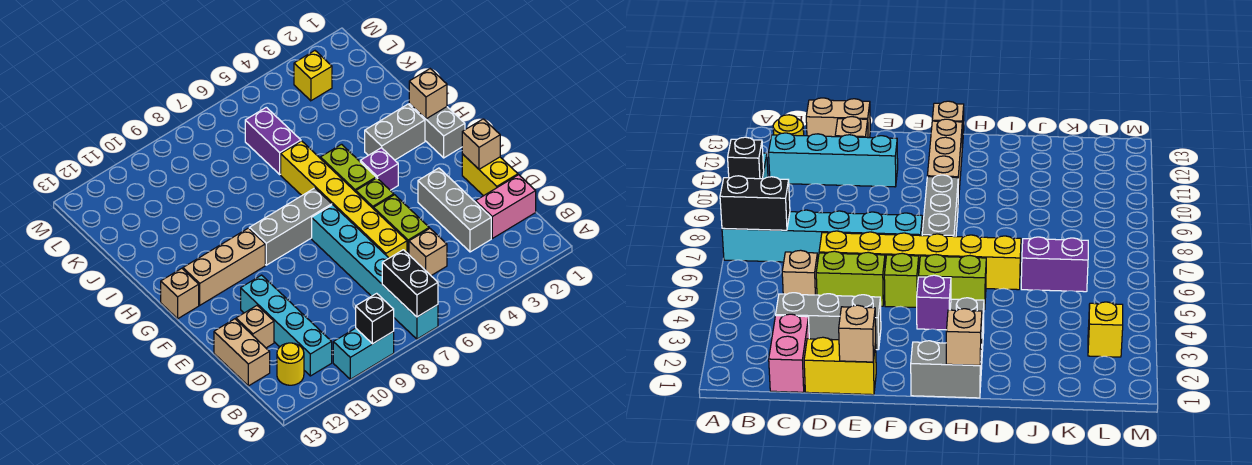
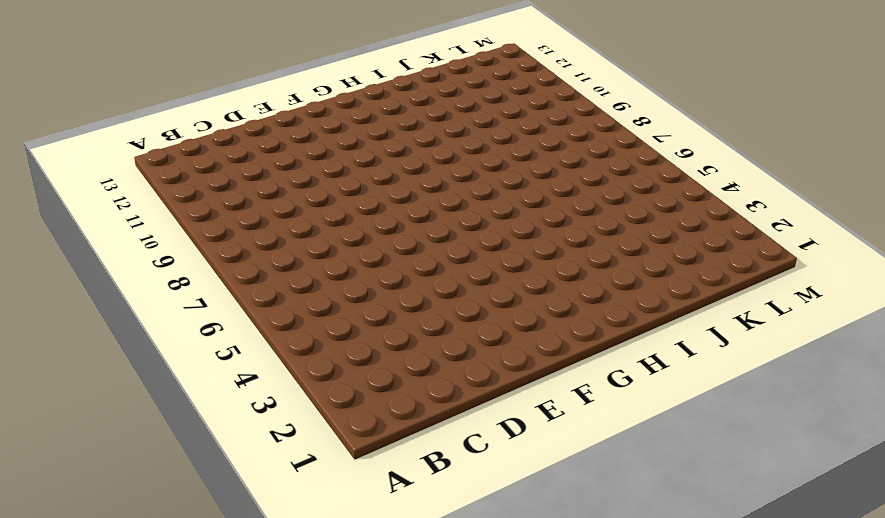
none -> cyan 1x6 brick [312,205,438,339]
none -> cyan 1x2 brick [333,328,394,379]
none -> cyan 1x4 brick [241,275,332,376]

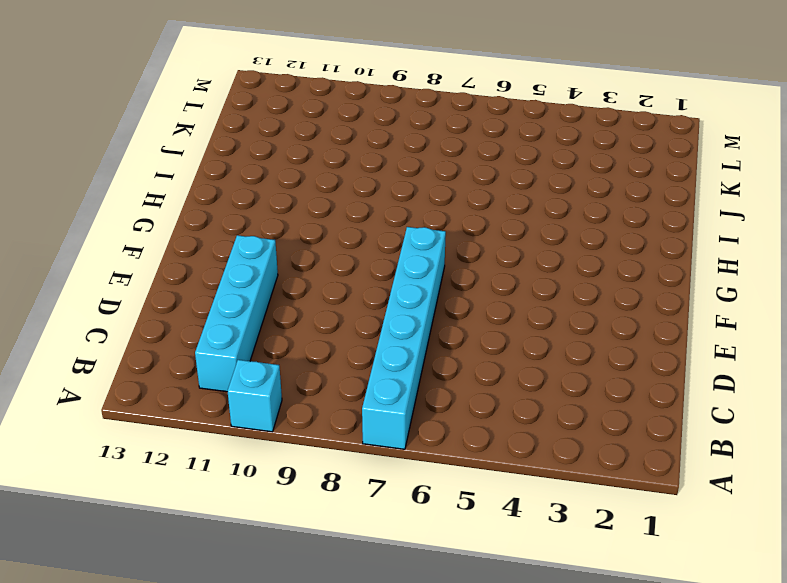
cyan 1x1 brick [227,360,282,432] -> cyan 1x2 brick [333,328,394,379]
none -> yellow 1x1 round brick [277,343,304,385]
none -> pink 1x2 brick [475,175,536,238]
none -> grey 1x3 brick [418,168,491,252]

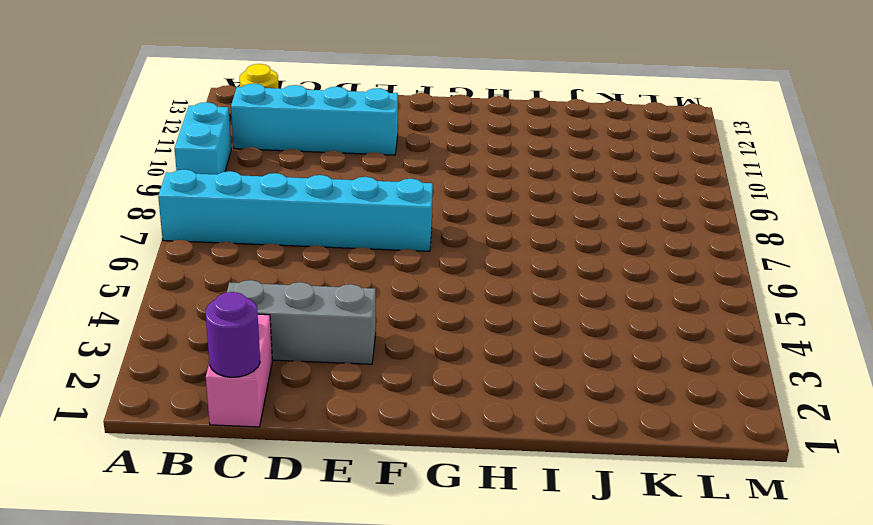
purple 1x1 round brick [206,292,260,377] -> none
none -> tan 1x1 brick [409,228,447,276]
none -> tan 1x2 brick [214,319,270,386]
none -> yellow 1x2 brick [462,154,518,196]

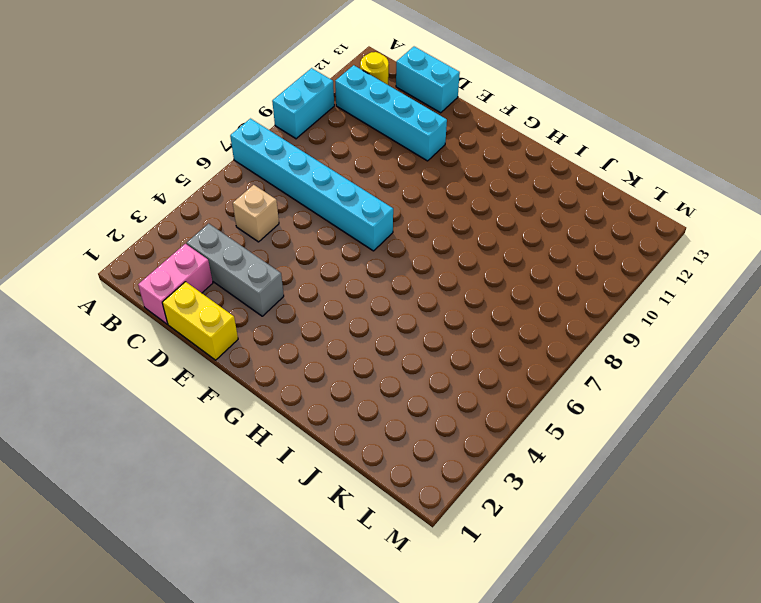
cyan 1x2 brick [396,47,460,113] -> tan 1x2 brick [214,319,270,386]
none -> lime 1x2 brick [374,195,429,254]
none -> yellow 1x6 brick [281,141,407,258]
none -> tan 1x1 brick [236,306,274,348]

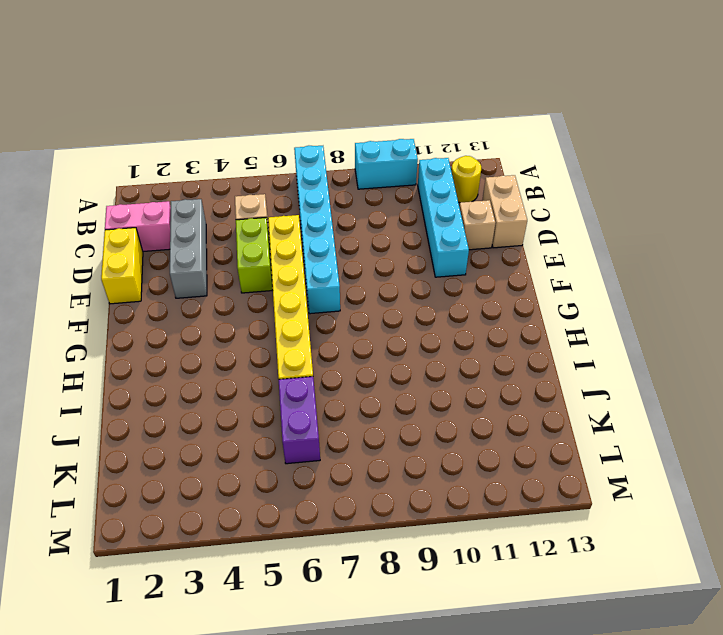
none -> lime 1x1 brick [356,178,394,209]
none -> grey 1x2 brick [409,104,465,158]
none -> purple 1x1 brick [360,148,398,190]

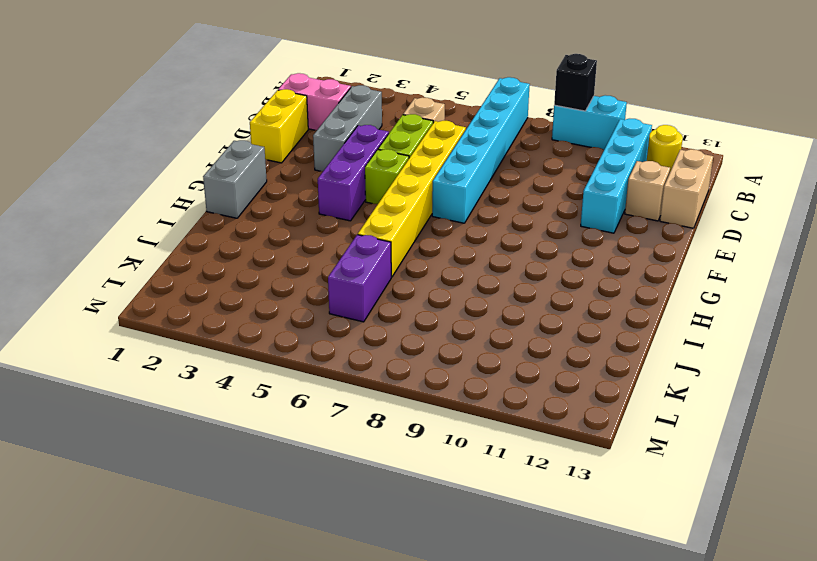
purple 1x3 brick [318,125,389,221] -> purple 1x1 brick [360,148,398,190]
none -> lime 1x2 brick [320,144,376,192]
none -> grey 1x3 brick [249,188,332,265]
none -> tan 1x3 brick [183,228,265,305]

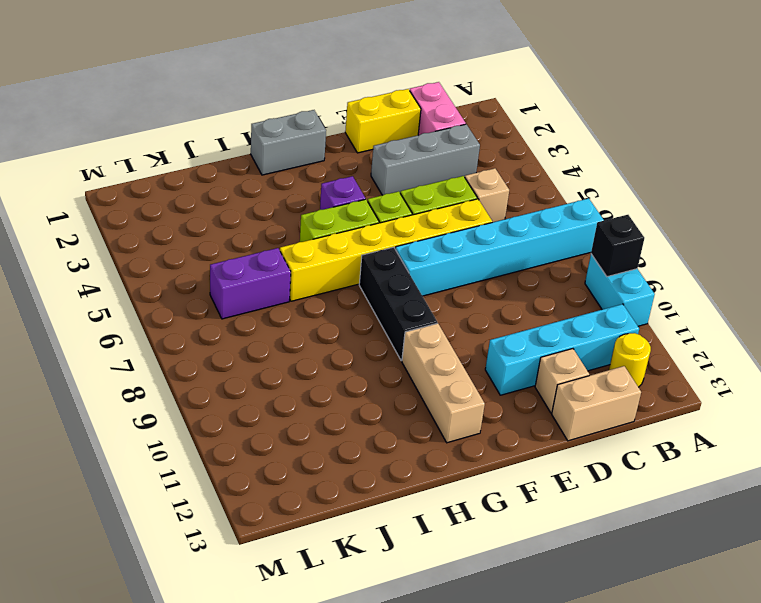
black 1x3 brick [359,247,437,361] -> grey 1x3 brick [249,188,332,265]
none -> tan 1x1 brick [161,268,199,319]
none -> grey 1x2 brick [365,104,425,160]
none -> yellow 1x1 brick [294,51,332,101]

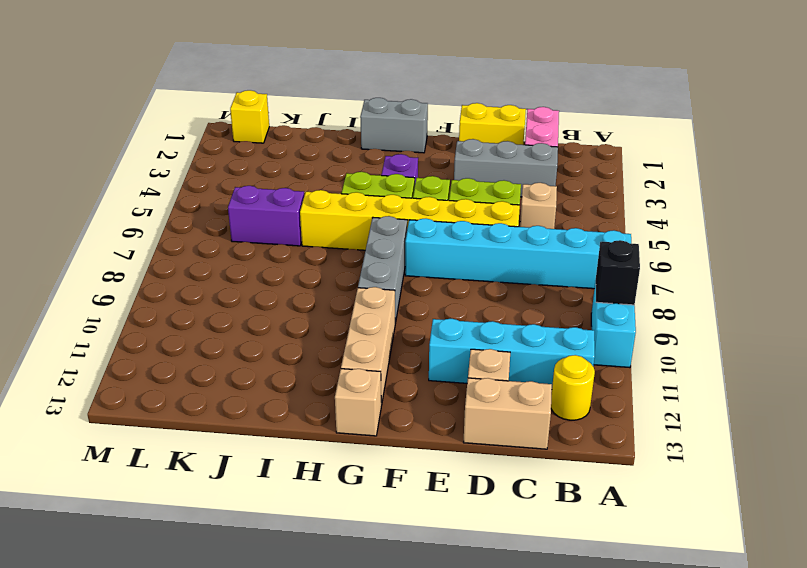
yellow 1x1 brick [230,90,269,143] -> yellow 1x1 brick moved to [294,51,332,101]
none -> grey 1x2 brick [365,104,425,160]
none -> black 1x2 brick [382,250,438,317]
none -> tan 1x1 brick [462,119,500,169]

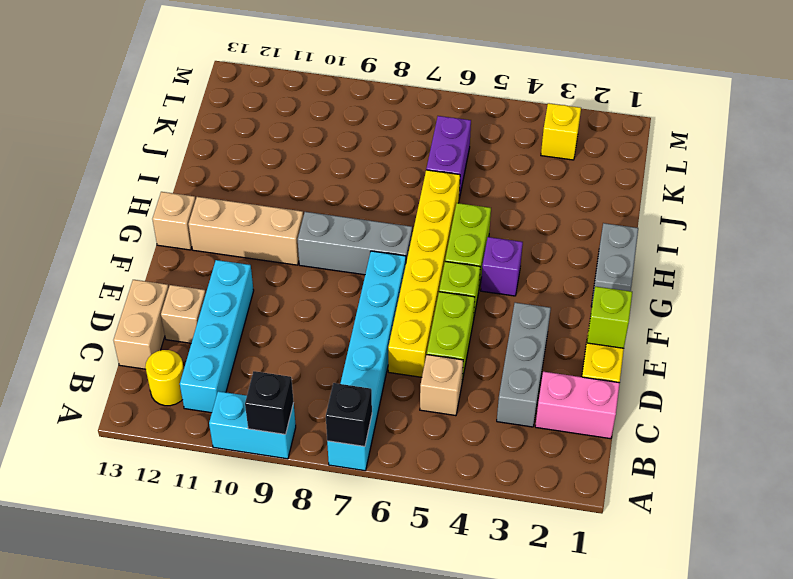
black 1x1 brick [326,383,372,447] -> black 1x2 brick [382,250,438,317]
lime 1x1 brick [587,286,632,348] -> tan 1x1 brick [462,119,500,169]
none -> grey 1x2 brick [365,104,425,160]
none -> tan 1x1 brick [409,69,447,119]

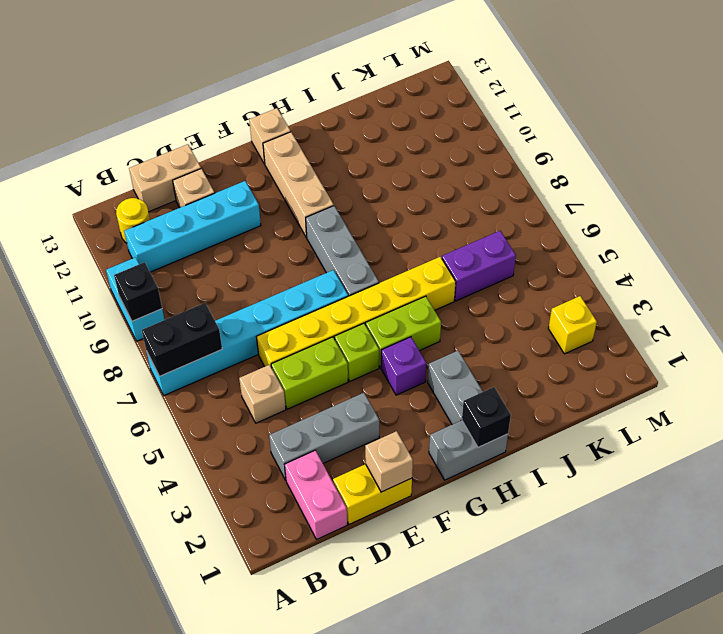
black 1x1 brick [462,387,511,447] -> tan 1x1 brick [409,69,447,119]

